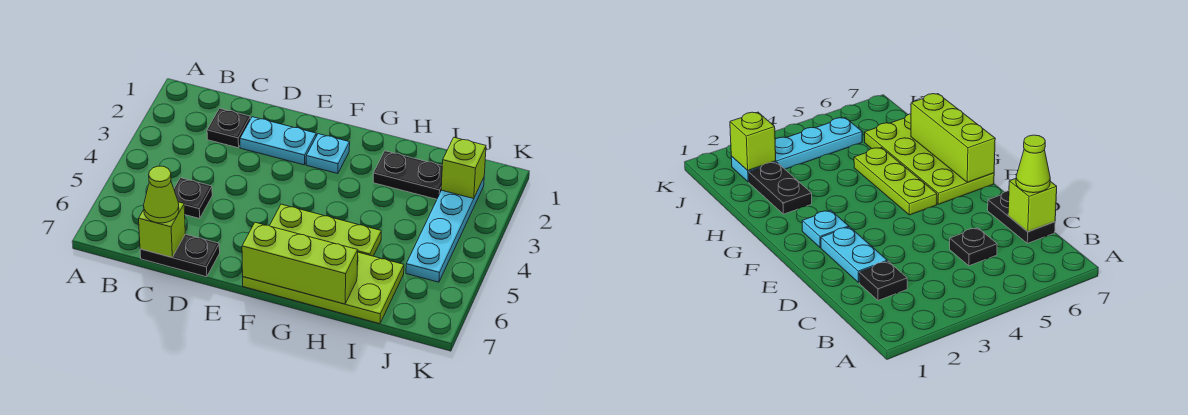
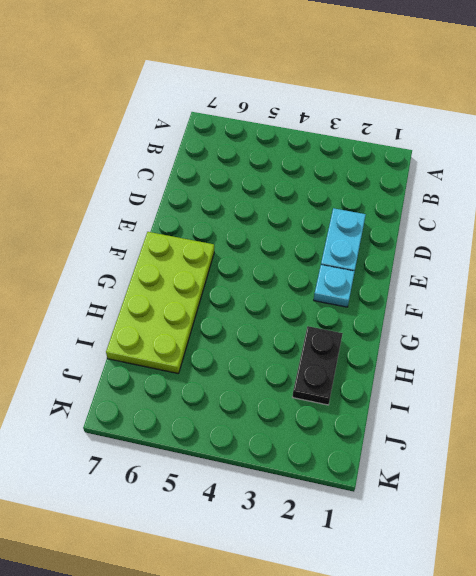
none -> black 1x1 plate [207,108,250,148]
none -> black 1x1 plate [174,178,212,218]
none -> black 1x2 plate [140,234,220,277]

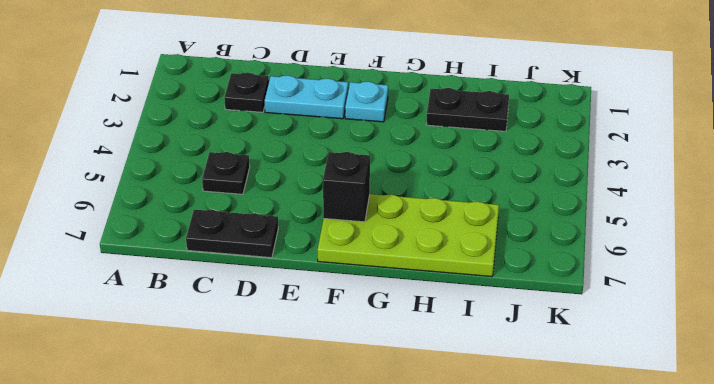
black 1x1 brick [323,152,370,222] -> none
none -> lime 1x3 plate [270,204,381,256]
none -> cyan 1x4 plate [406,178,484,282]
none -> lime 1x1 brick [139,202,185,257]

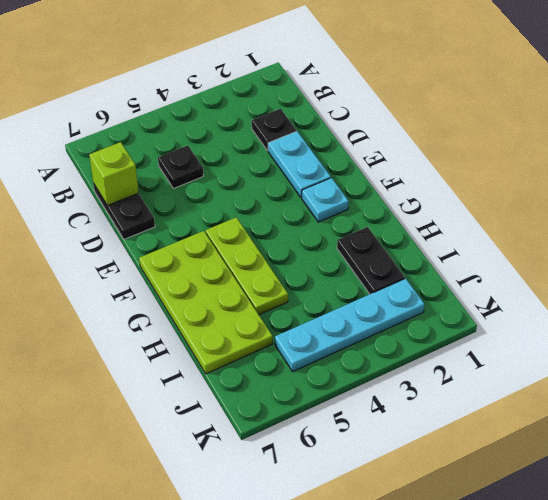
none -> lime 1x3 brick [242,222,358,304]
none -> lime 1x1 brick [441,137,486,199]
none -> lime 1x1 cone [144,166,179,223]

